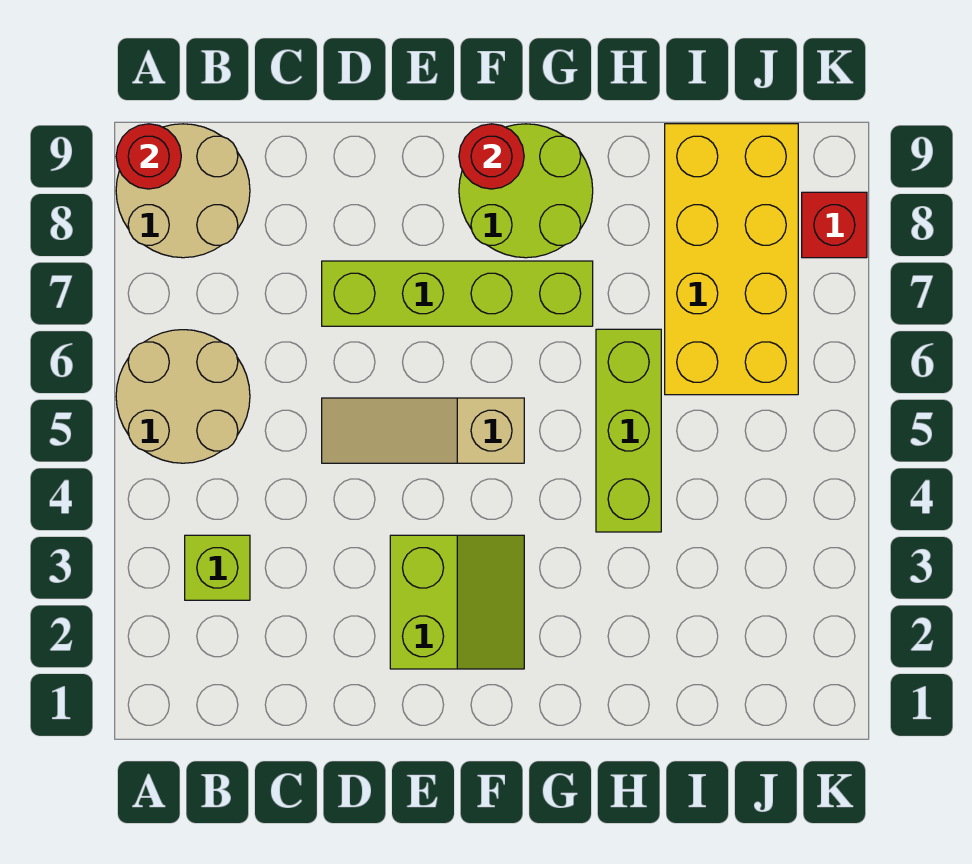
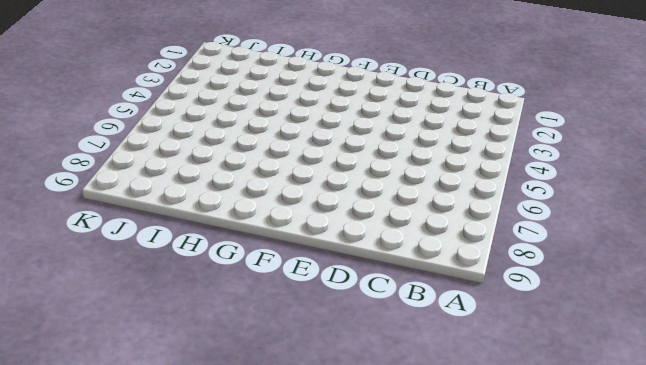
none -> tan 2x2 round brick [116,330,250,463]
none -> tan 2x2 round brick [116,124,250,258]
none -> lime 1x1 brick [185,535,250,600]

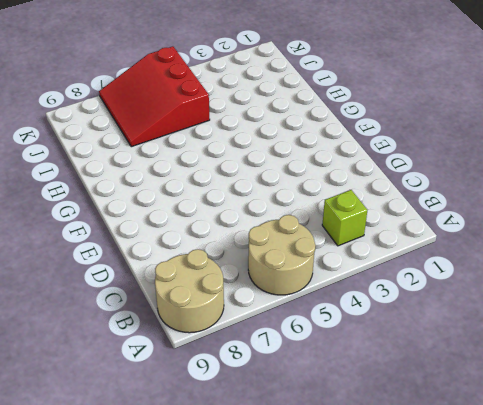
red 3x3 slope [99,46,210,147] -> yellow 2x4 brick [665,124,798,395]
none -> tan 1x3 slope [322,398,524,463]
none -> lime 1x4 brick [322,261,593,326]
none -> lime 2x2 slope [390,535,524,669]

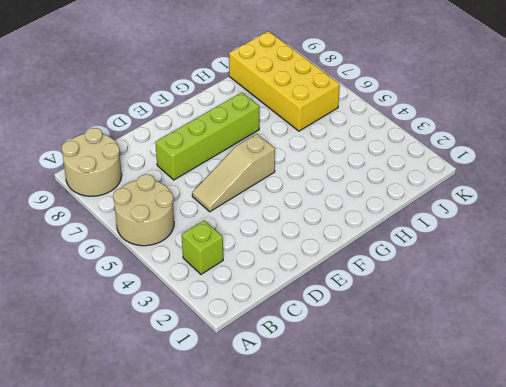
none -> lime 2x2 slope [390,535,524,669]
none -> lime 2x2 round brick [459,124,593,258]
none -> lime 1x3 brick [596,329,661,532]

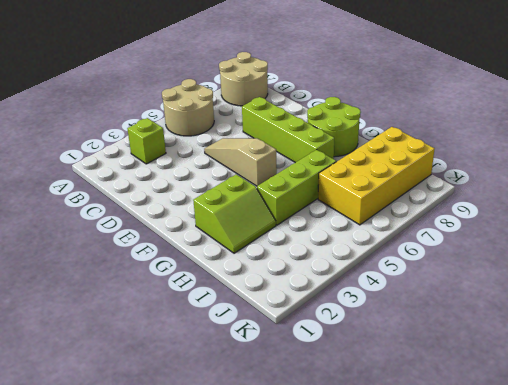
lime 2x2 slope [193,174,276,253] -> lime 2x2 slope moved to [390,535,524,669]
none -> red 1x1 brick [802,192,867,258]
none -> red 1x1 round brick [116,124,181,189]
none -> red 1x1 round brick [459,124,524,189]

